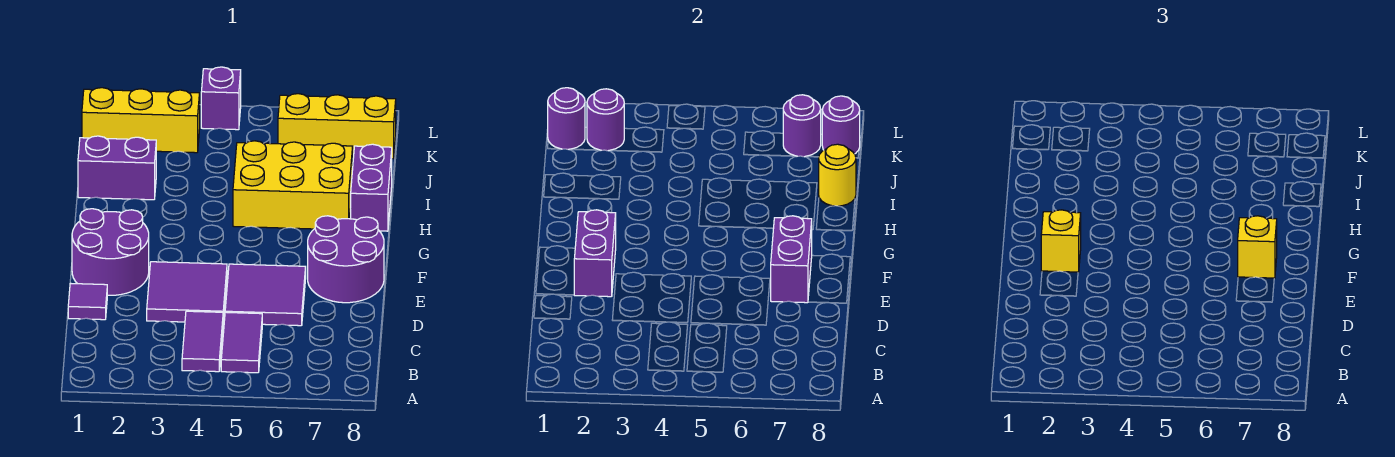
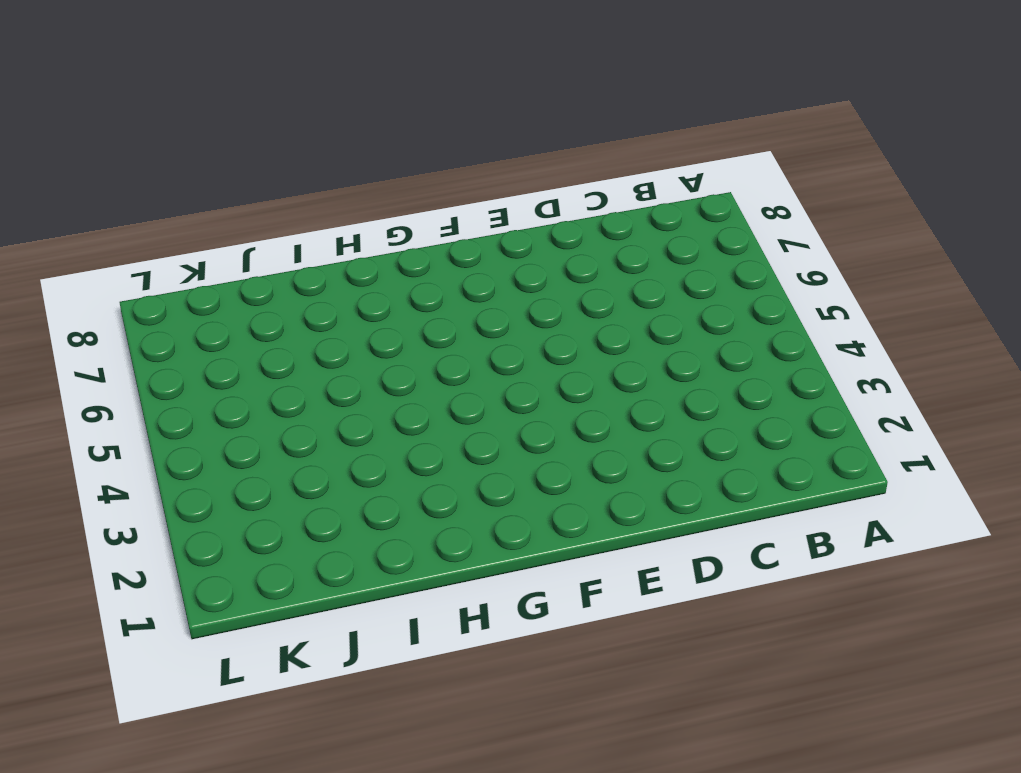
none -> purple 1x2 tile [182,311,223,372]
none -> purple 1x2 tile [221,312,262,373]
none -> purple 1x1 tile [68,283,107,320]

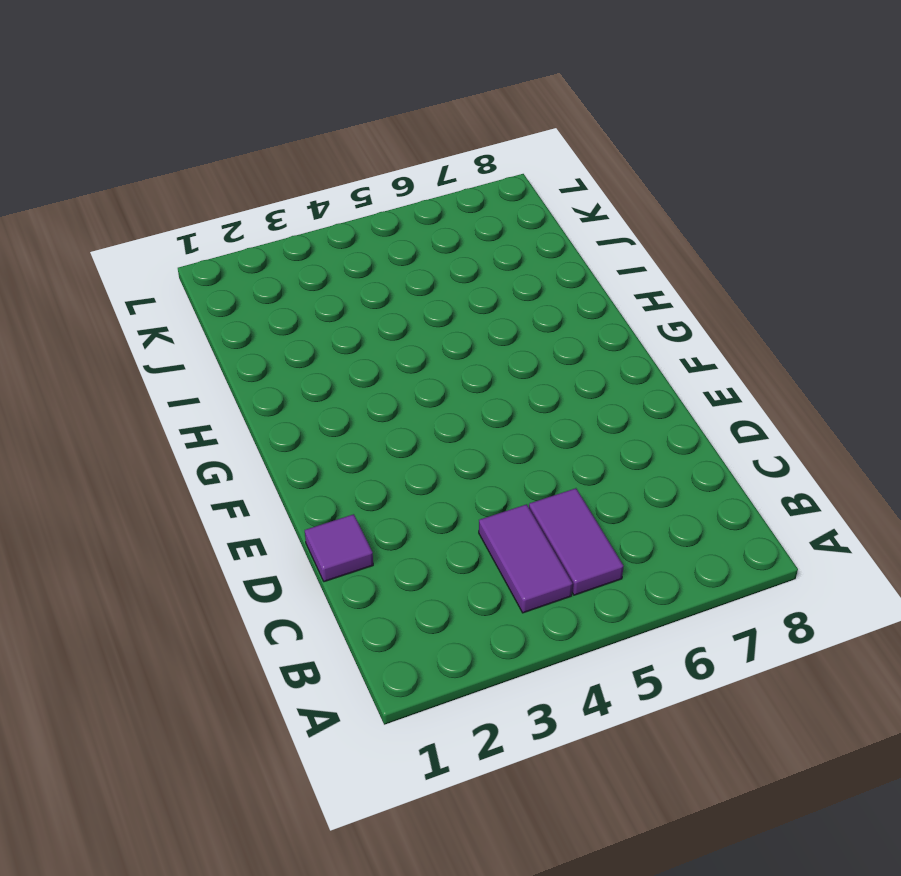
none -> purple 2x2 tile [147,262,227,322]
none -> purple 2x2 tile [225,264,306,326]
none -> purple 2x2 round brick [72,209,149,295]

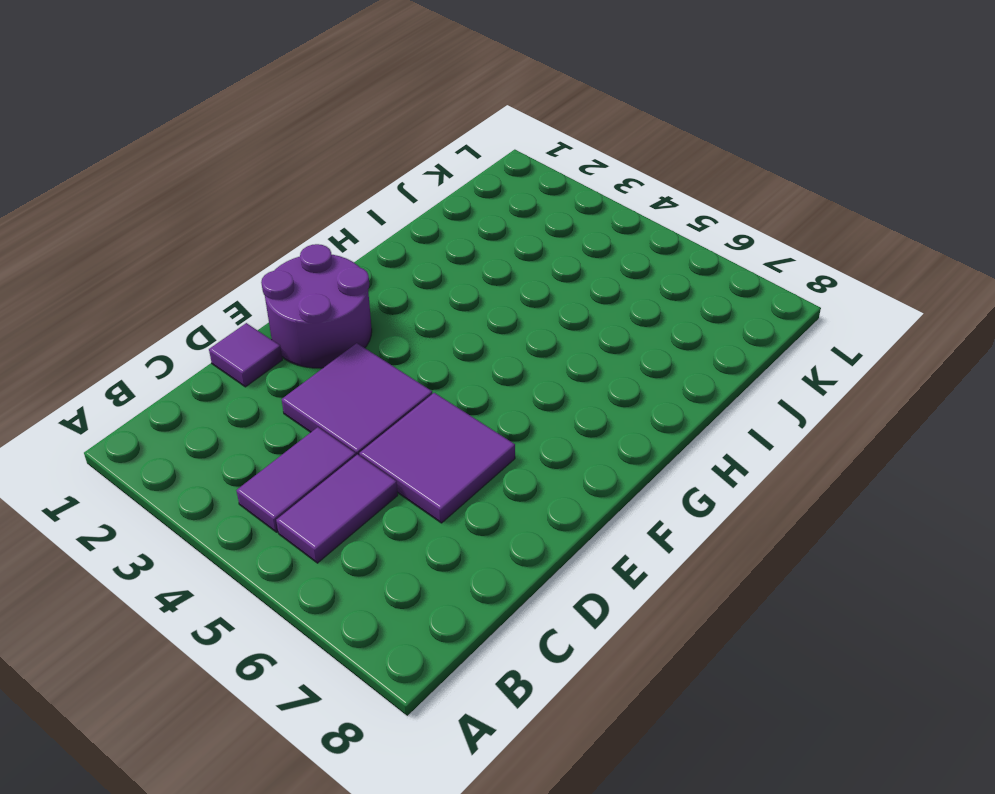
none -> purple 2x2 round brick [308,216,384,303]
none -> yellow 2x3 brick [233,141,353,229]
none -> purple 1x2 brick [351,144,392,231]

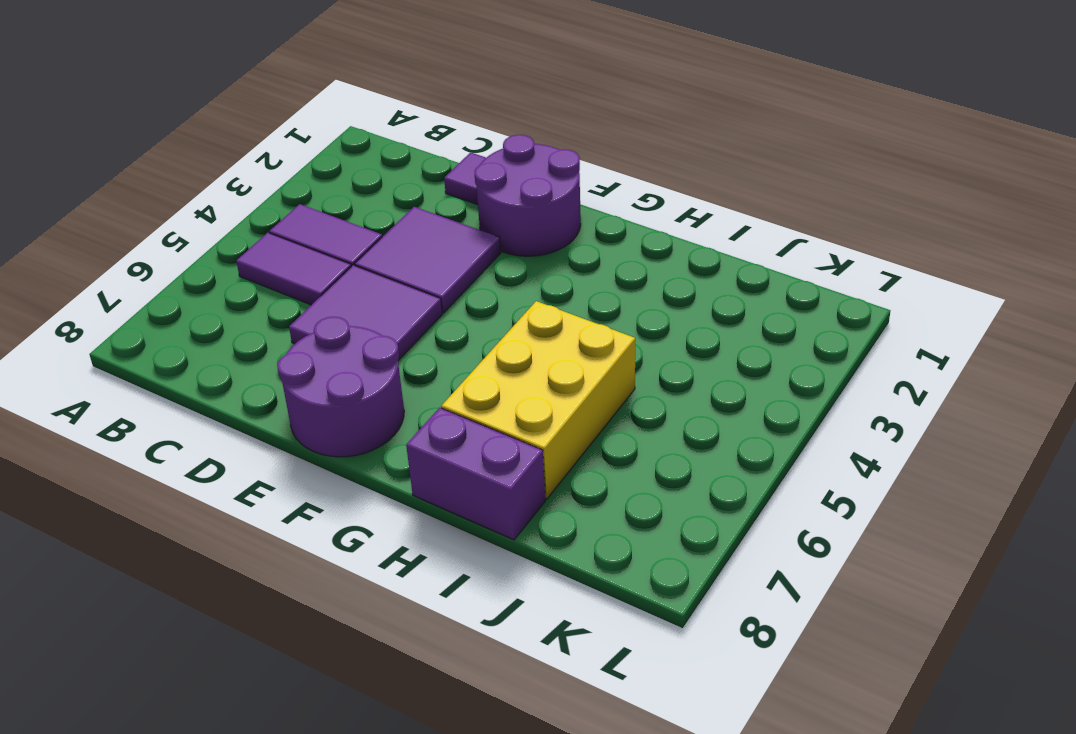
none -> purple 1x2 brick [78,136,156,200]
none -> yellow 1x3 brick [82,88,200,153]
none -> yellow 1x3 brick [278,94,396,159]

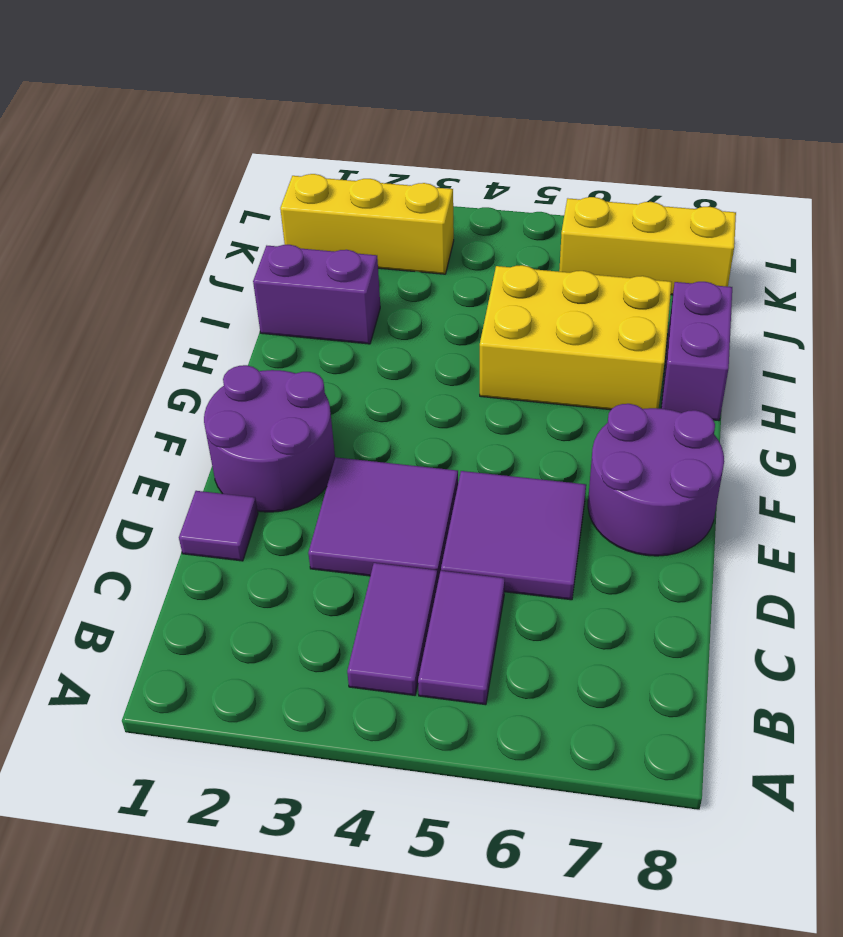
none -> purple 1x1 brick [201,67,241,130]
none -> purple 1x2 brick [574,210,616,297]
none -> purple 1x2 brick [771,216,812,303]

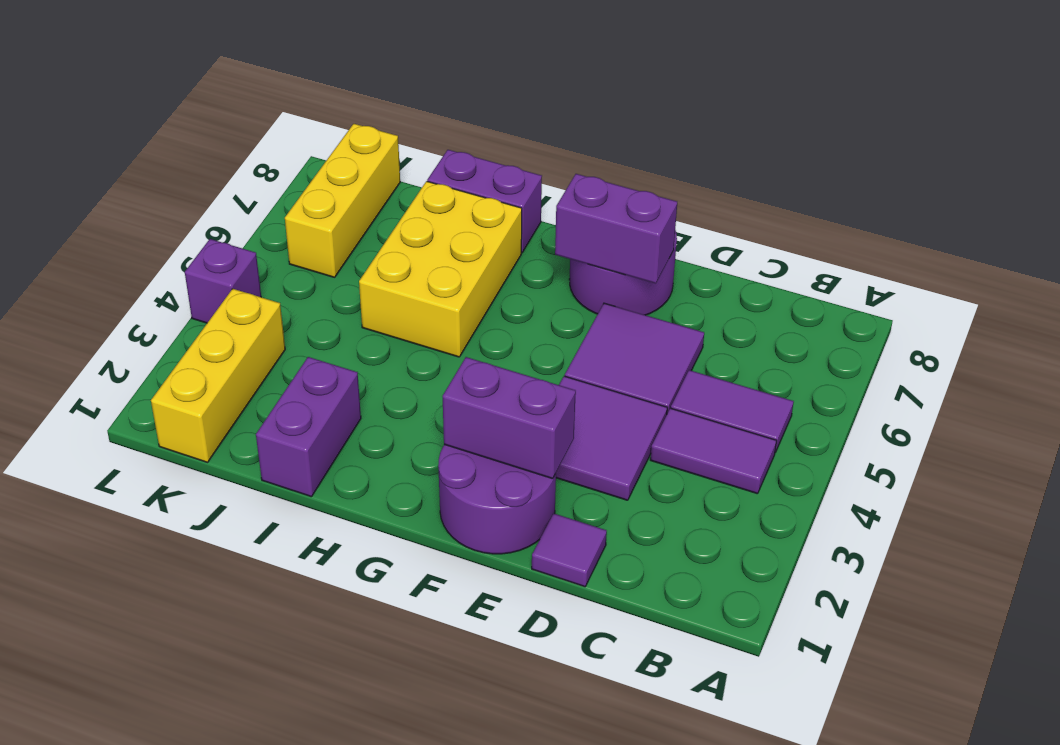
none -> yellow 1x1 round brick [819,144,856,206]
none -> purple 1x1 round brick [548,88,585,149]
none -> purple 1x1 round brick [587,89,624,151]

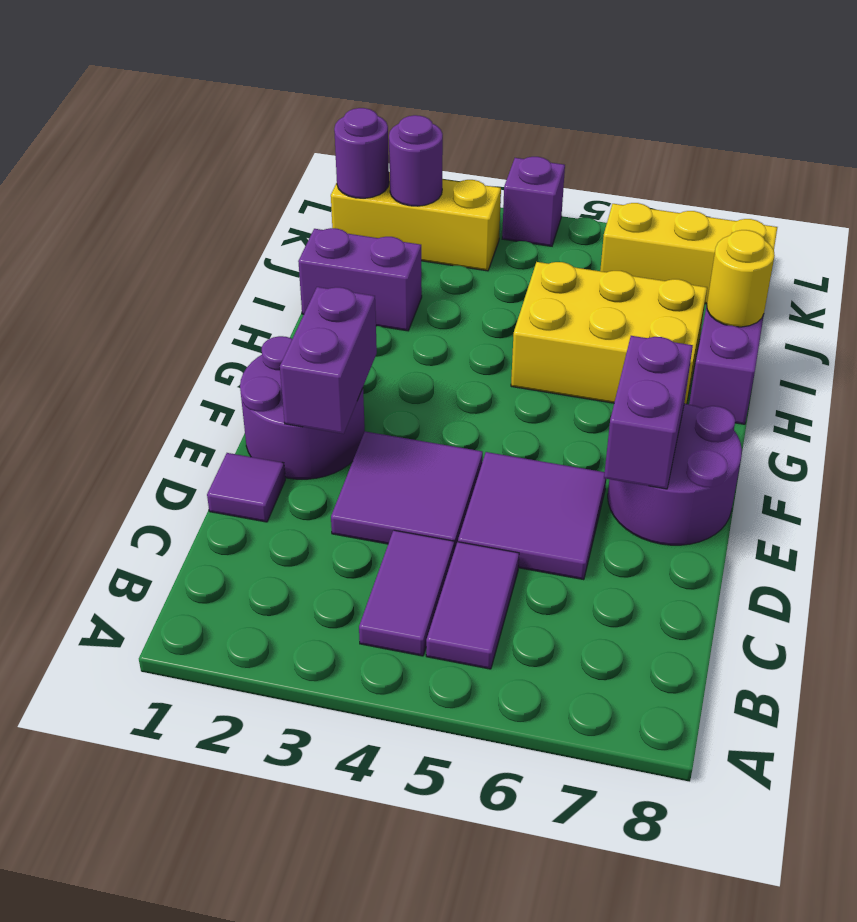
none -> purple 1x1 round brick [783,95,821,157]
none -> purple 1x1 round brick [822,96,860,154]
none -> yellow 1x1 brick [1041,210,1081,272]

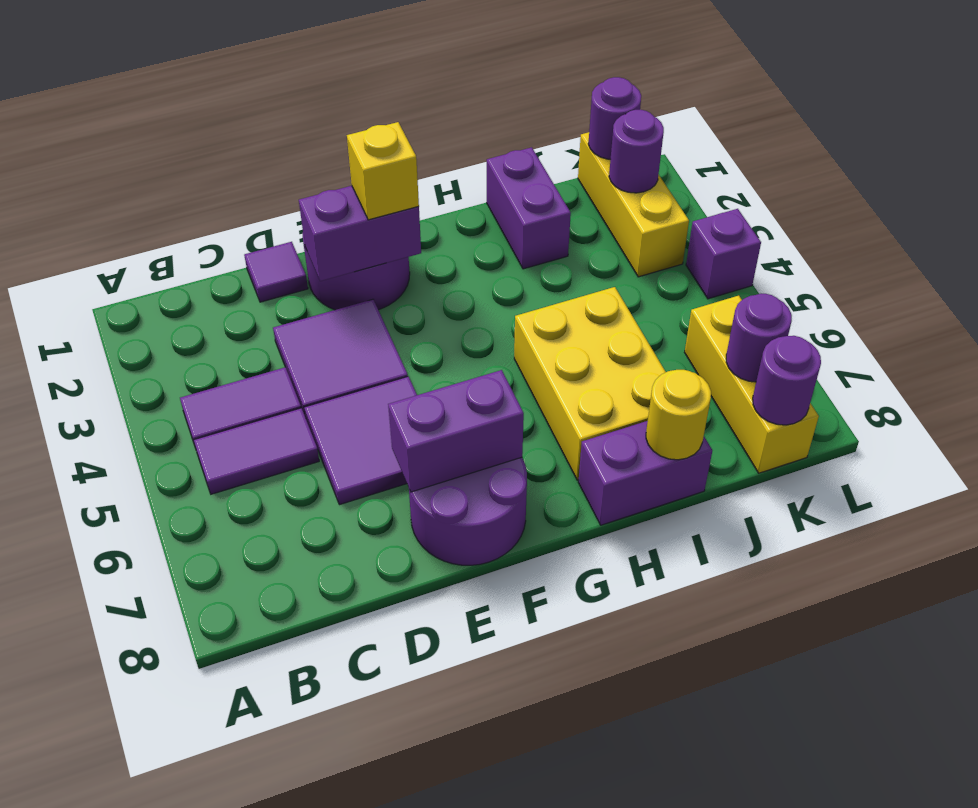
none -> yellow 1x1 brick [1238,216,1277,278]

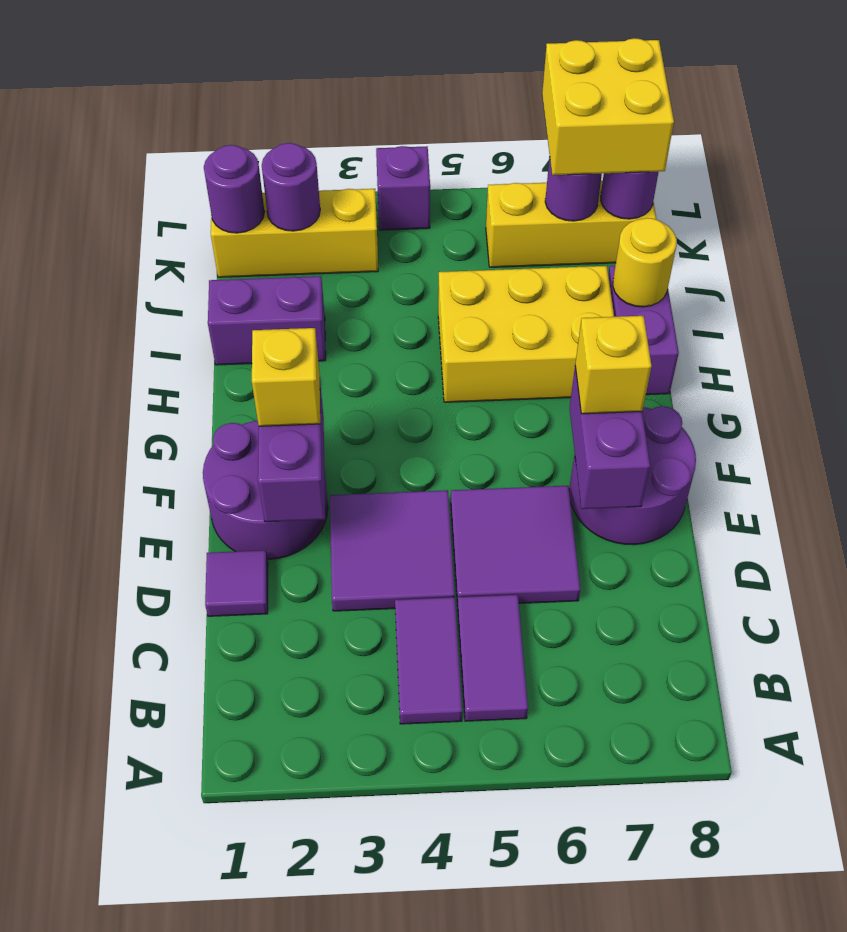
yellow 2x2 brick [542,38,674,175] -> none

